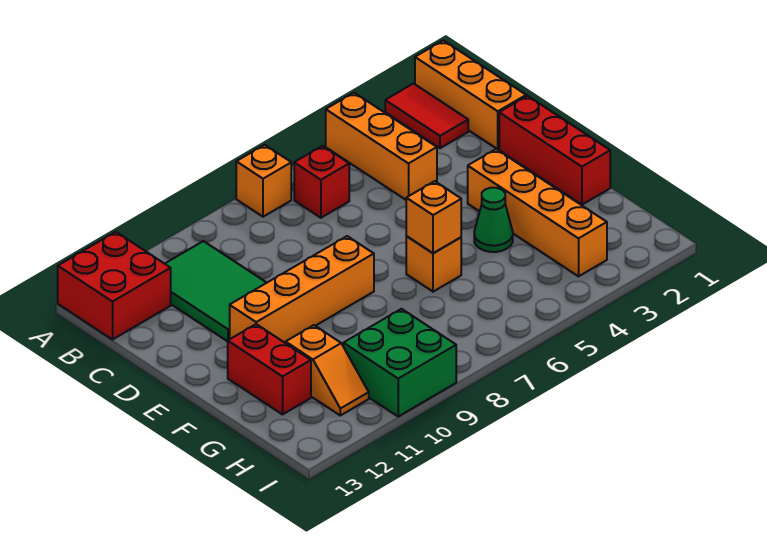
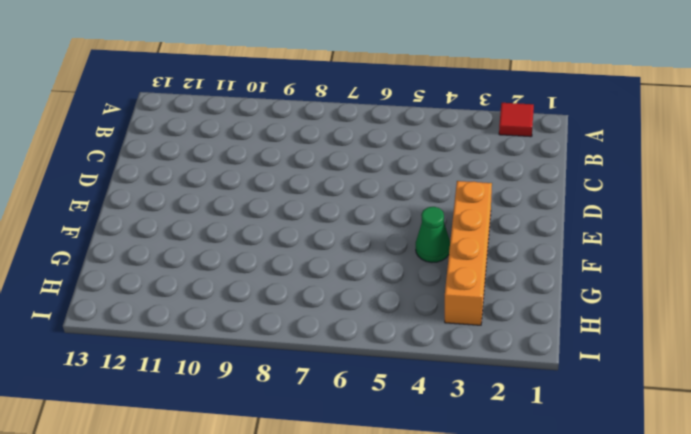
red 1x1 tile [499,103,534,137] -> red 1x2 tile [385,84,468,148]
none -> orange 1x3 brick [415,40,526,149]
none -> orange 1x3 brick [326,93,437,200]
none -> orange 1x1 brick [236,145,291,217]

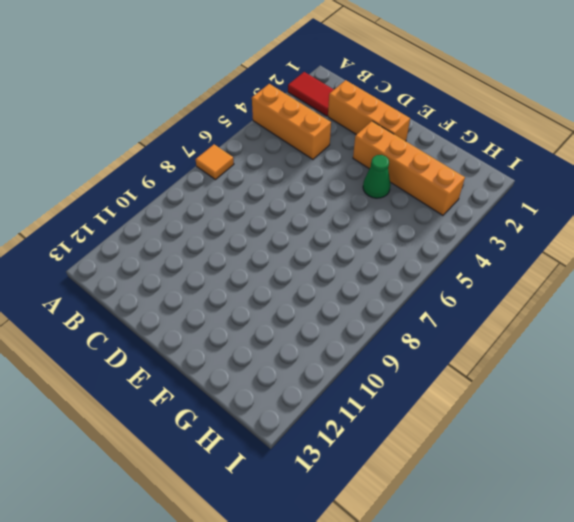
orange 1x1 tile [196,144,234,180] -> orange 1x1 brick [236,145,291,217]
orange 1x3 brick [328,80,410,141] -> orange 1x3 brick moved to [415,40,526,149]
none -> red 2x2 brick [58,232,171,340]
none -> red 1x1 brick [294,146,349,218]
none -> green 2x3 tile [165,241,267,341]

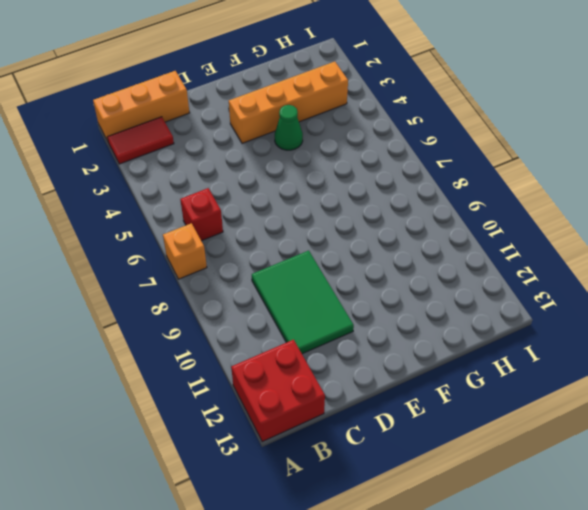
green 2x3 tile [252,251,354,354] -> green 2x3 tile turned to [165,241,267,341]
none -> orange 1x3 brick [326,93,437,200]
none -> red 1x3 brick [499,96,610,205]
none -> orange 1x4 brick [230,236,374,343]

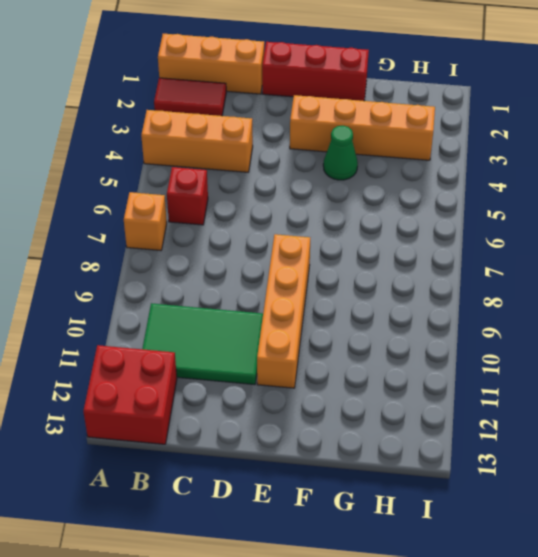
none -> orange 1x1 brick [406,236,461,292]
none -> red 1x2 brick [228,324,311,414]
none -> orange 1x2 slope [286,325,369,415]

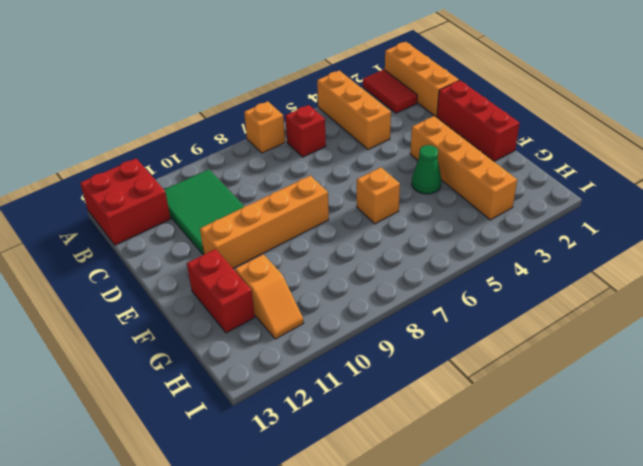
none -> green 2x2 brick [343,309,456,416]
none -> orange 1x1 brick [406,181,461,253]

